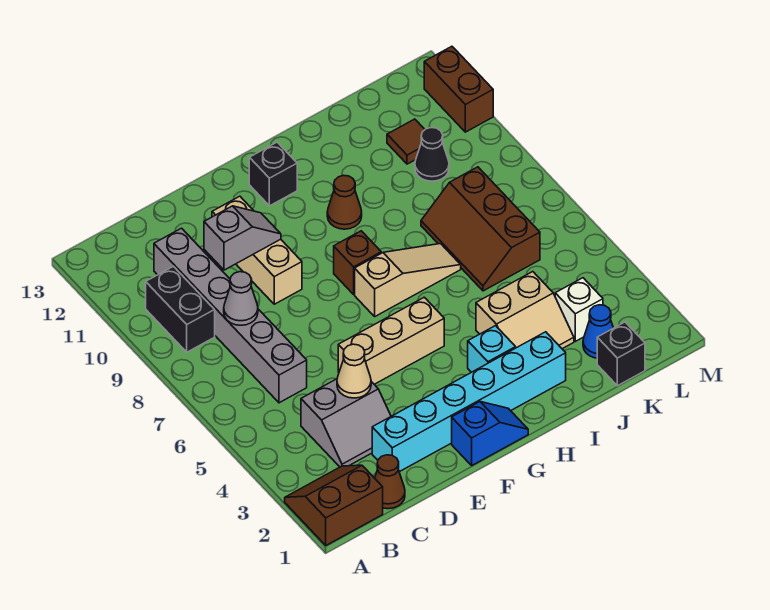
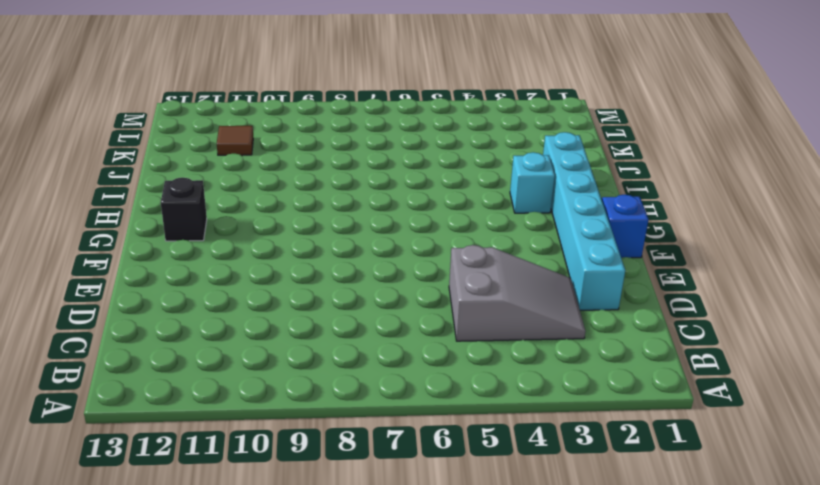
grey 2x3 slope [449,245,586,341] -> grey 2x2 slope [301,379,391,467]
none -> brown 2x2 slope [285,465,383,545]
none -> black 1x2 brick [146,266,215,352]
none -> brown 1x1 cone [375,455,405,509]

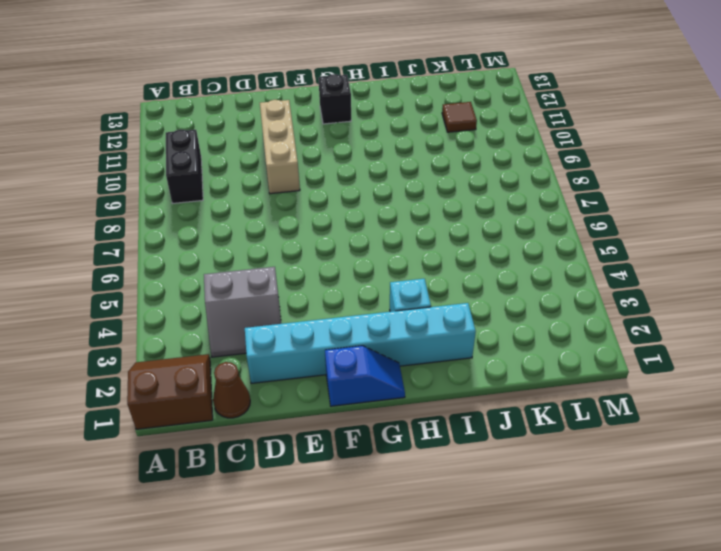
none -> grey 1x6 brick [154,228,307,403]
none -> tan 1x3 brick [338,297,444,384]
none -> tan 1x3 slope [355,244,461,316]

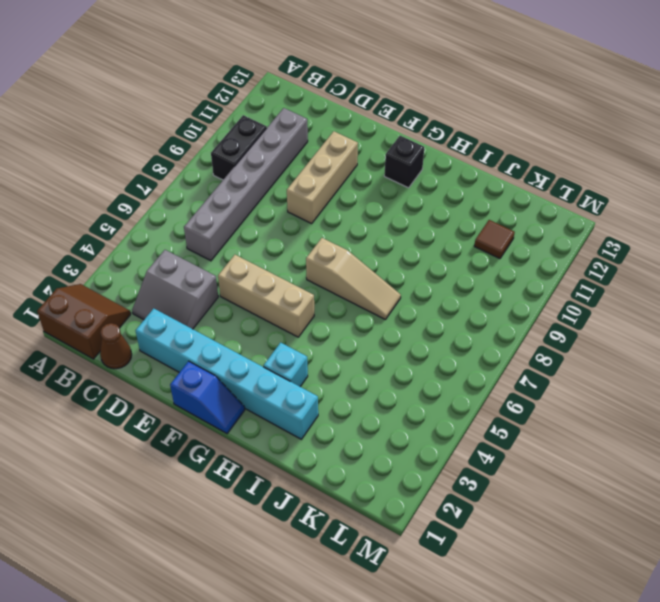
none -> brown 1x1 brick [334,231,381,294]
none -> brown 1x1 cone [327,175,362,229]
none -> tan 2x2 slope [476,272,574,349]

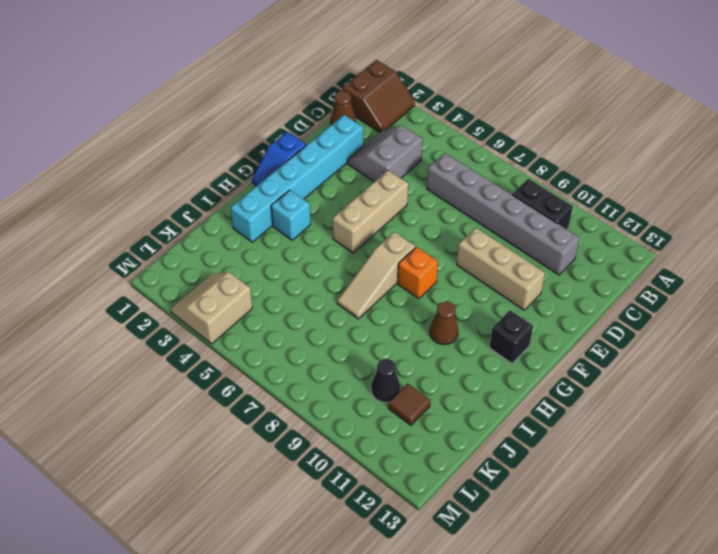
orange 1x1 brick [398,247,438,299] -> brown 1x1 brick [334,231,381,294]
tan 2x2 slope [171,272,252,344] -> tan 2x2 slope moved to [476,272,574,349]
none -> brown 2x3 slope [421,167,540,291]
none -> black 1x1 brick [597,322,645,386]
none -> blue 1x1 cone [583,305,613,358]

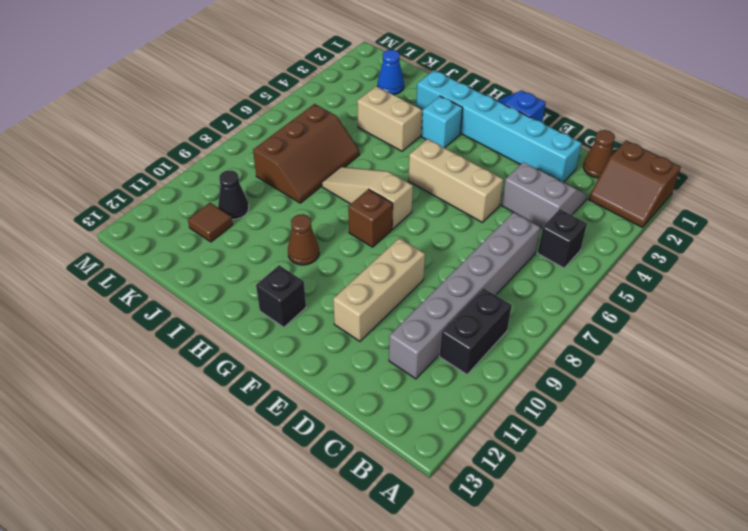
black 1x1 brick [538,209,587,268] -> black 1x1 brick moved to [597,322,645,386]
none -> white 1x1 brick [555,278,603,341]
none -> brown 1x2 brick [424,46,493,132]
none -> grey 1x1 cone [224,272,258,325]

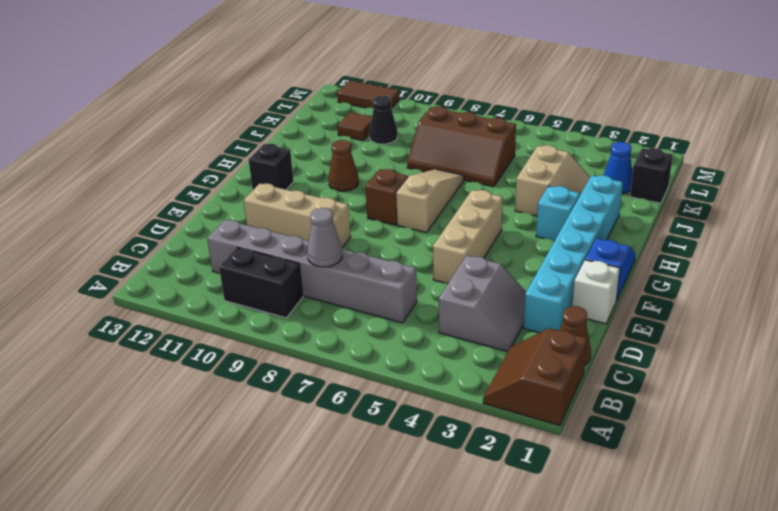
white 1x1 brick [572,260,620,324] -> white 1x1 brick moved to [555,278,603,341]
brown 1x2 tile [337,80,400,109] -> brown 1x2 brick [424,46,493,132]
none -> tan 1x1 cone [337,344,371,398]
none -> grey 1x2 slope [204,206,281,270]

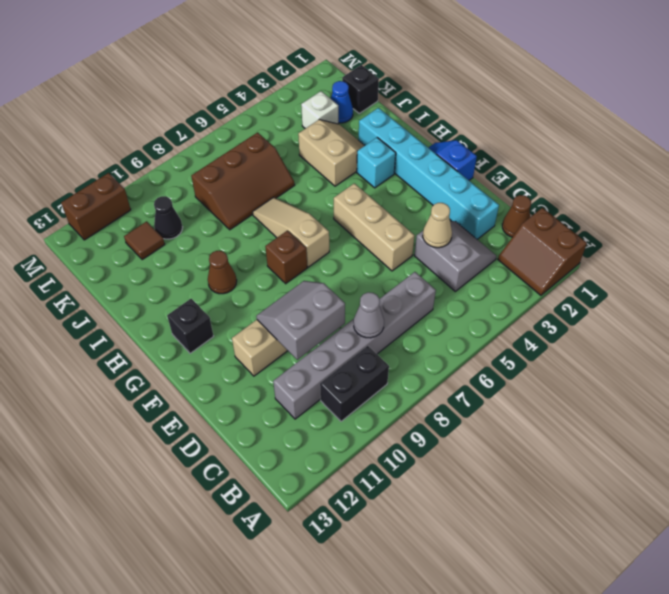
grey 2x2 slope [256,281,345,360] -> grey 1x2 slope [204,206,281,270]

